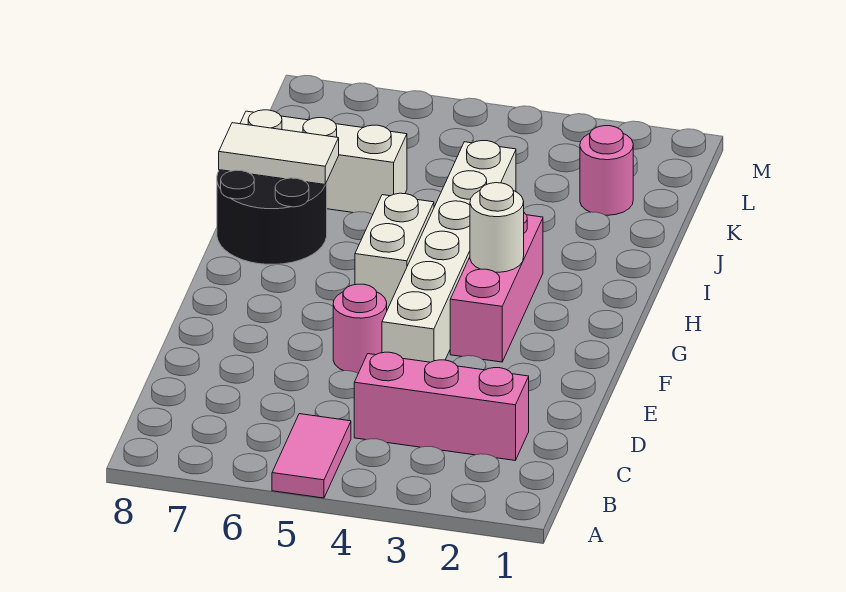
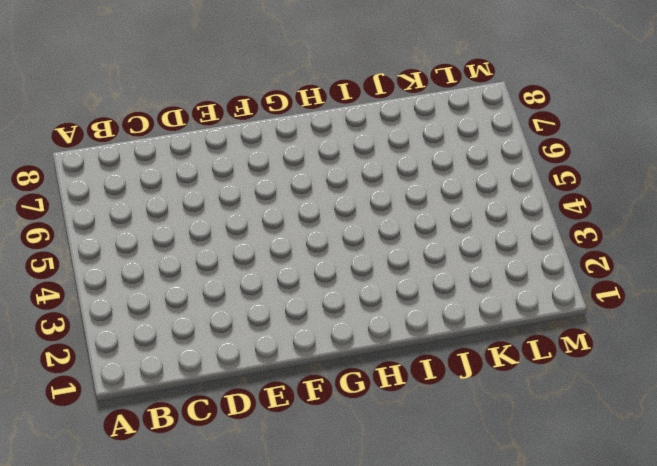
none -> pink 1x2 tile [272,414,351,498]
none -> pink 1x3 brick [354,352,529,460]

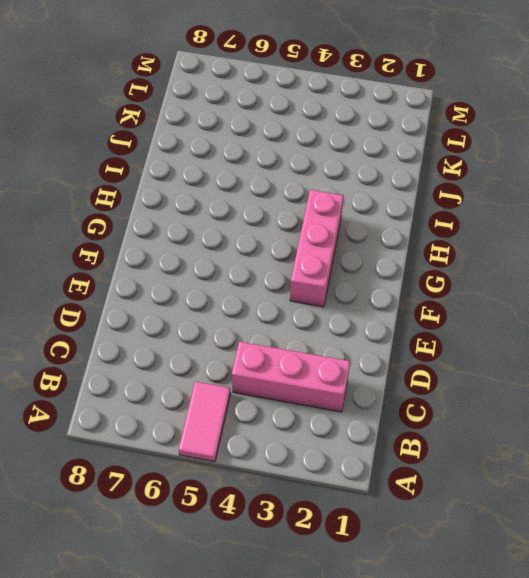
none -> white 1x6 brick [382,141,516,362]
none -> pink 1x1 round brick [333,284,387,373]

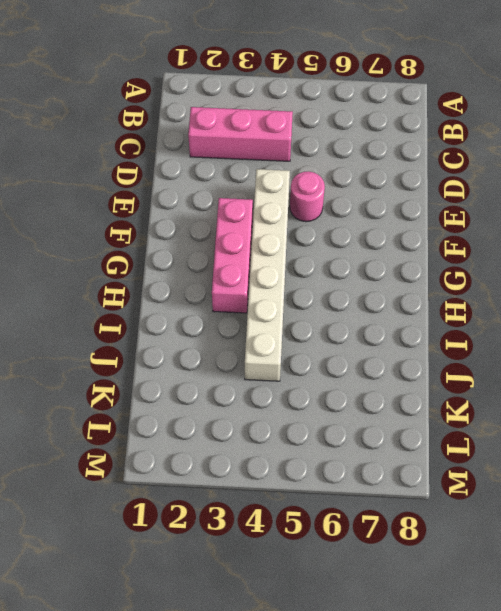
none -> pink 1x2 tile [272,414,351,498]
none -> white 1x2 brick [355,193,434,310]

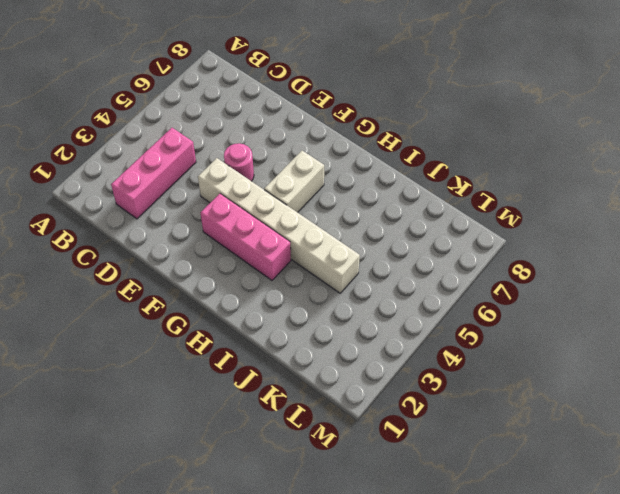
white 1x2 brick [264,151,324,212] -> white 1x2 brick turned to [355,193,434,310]
none -> pink 1x2 tile [272,414,351,498]
none -> black 2x2 round brick [217,170,327,264]

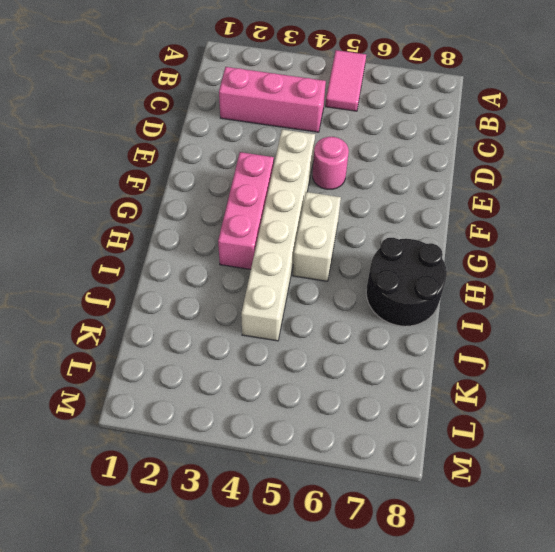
none -> white 1x3 brick [240,110,407,215]
none -> pink 1x1 round brick [580,126,633,215]

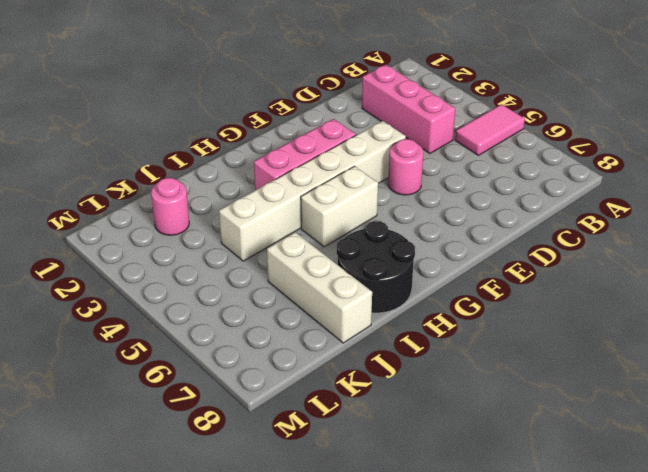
none -> white 1x1 round brick [470,183,524,272]
none -> white 1x2 tile [219,123,339,184]

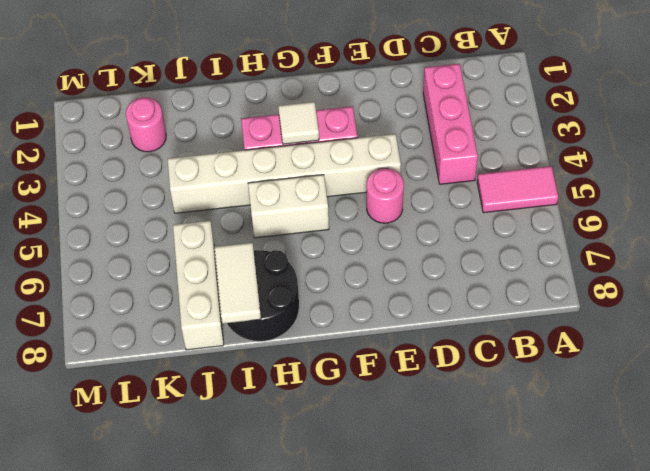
white 1x1 tile [278,102,319,144] -> white 1x1 round brick [470,183,524,272]

